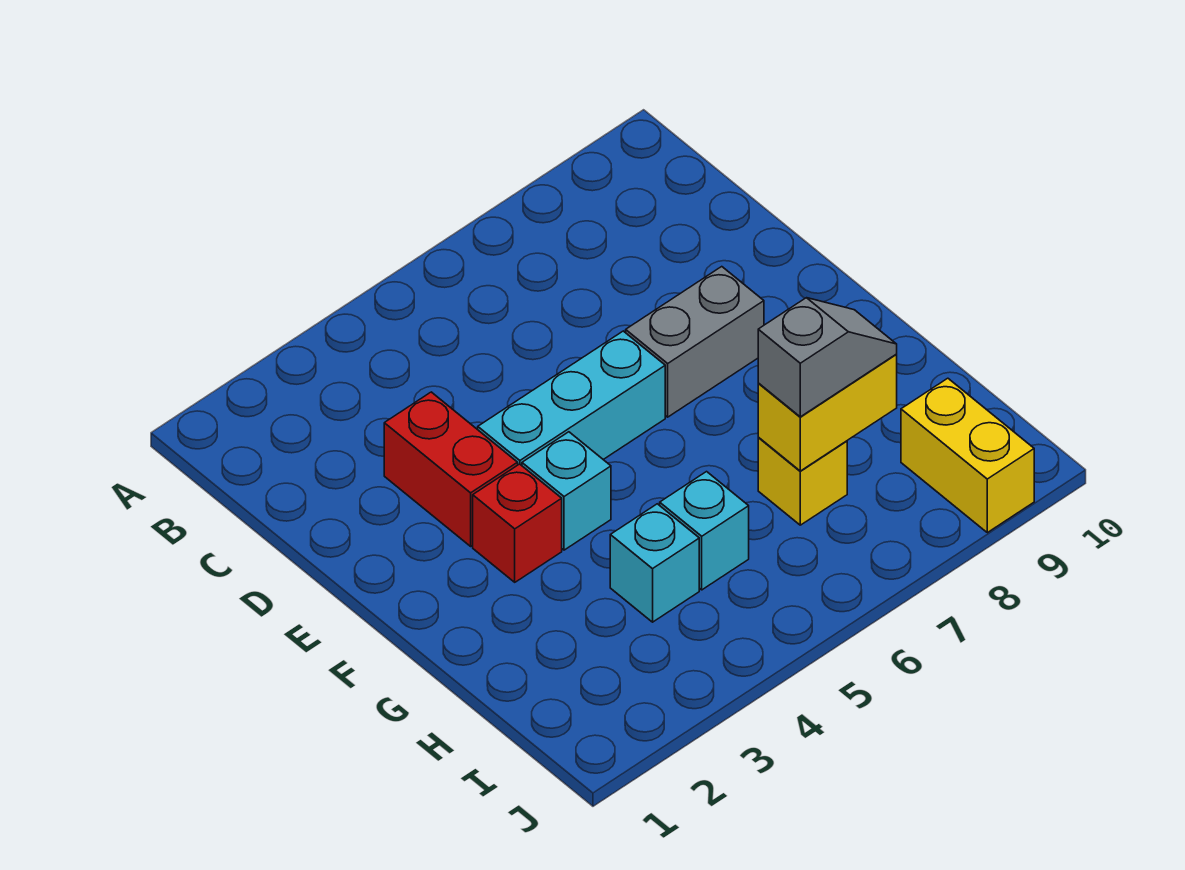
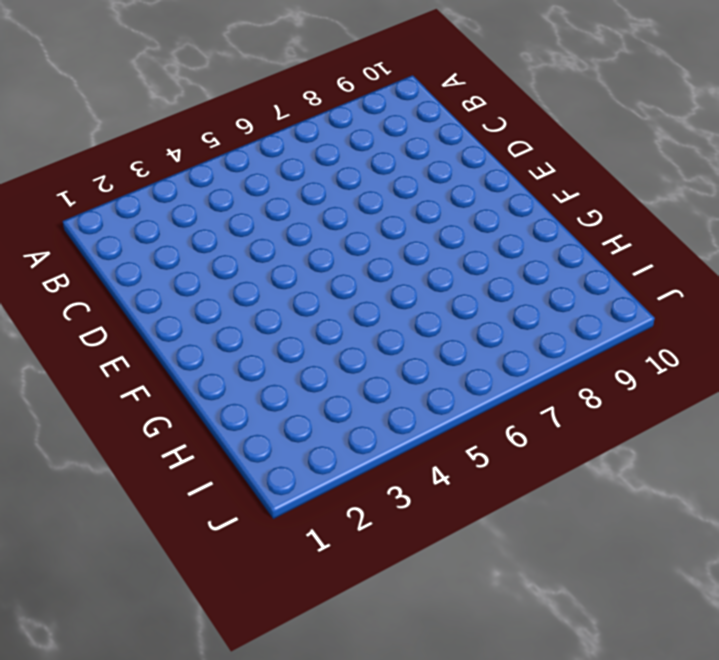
none -> red 1x2 brick [384,392,518,546]
none -> cyan 1x3 brick [478,331,665,465]

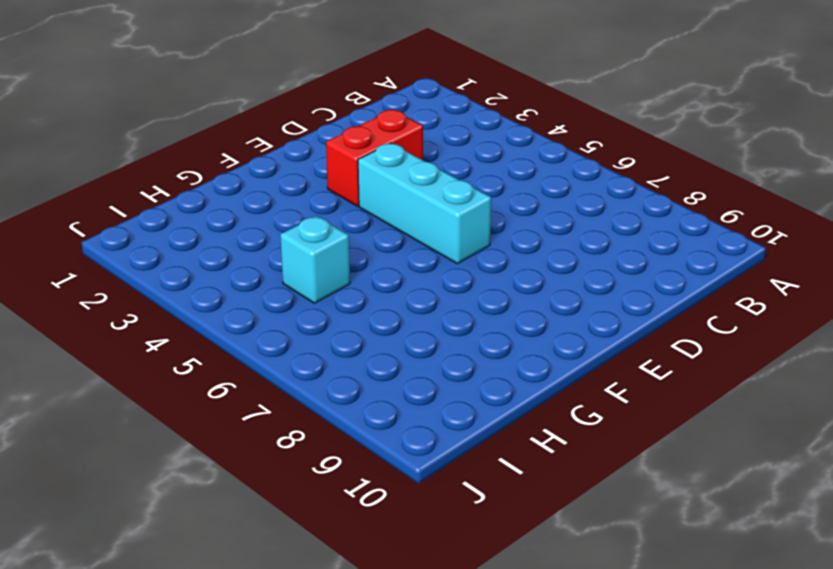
none -> grey 1x2 brick [626,267,764,417]
none -> red 1x1 brick [473,464,562,582]

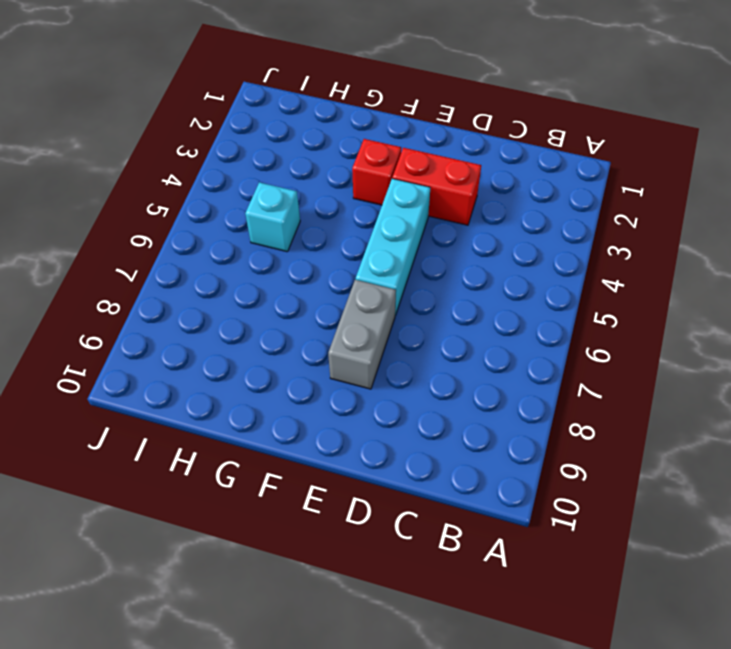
none -> cyan 1x1 brick [522,432,611,550]
none -> cyan 1x1 brick [610,504,699,622]

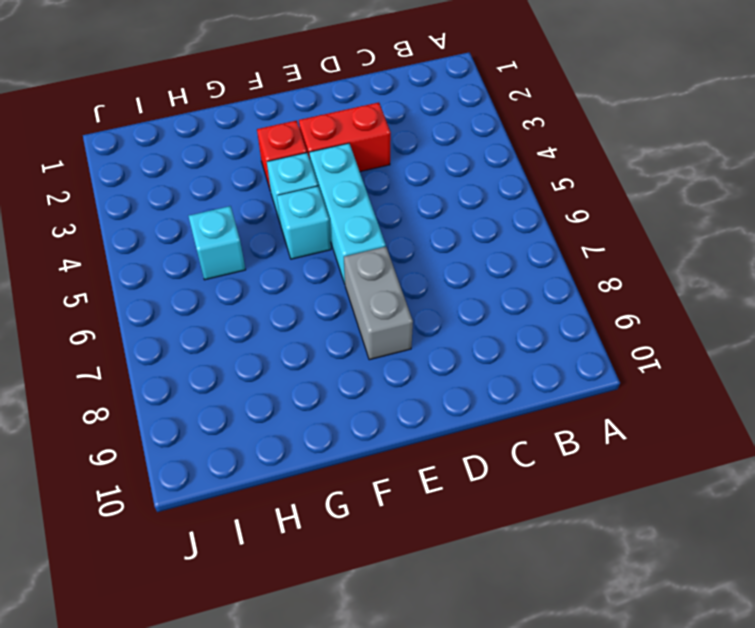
cyan 1x1 brick [277,186,331,259] -> cyan 1x1 brick moved to [610,504,699,622]
none -> yellow 1x1 brick [758,437,847,525]
none -> yellow 1x2 brick [901,378,1034,533]

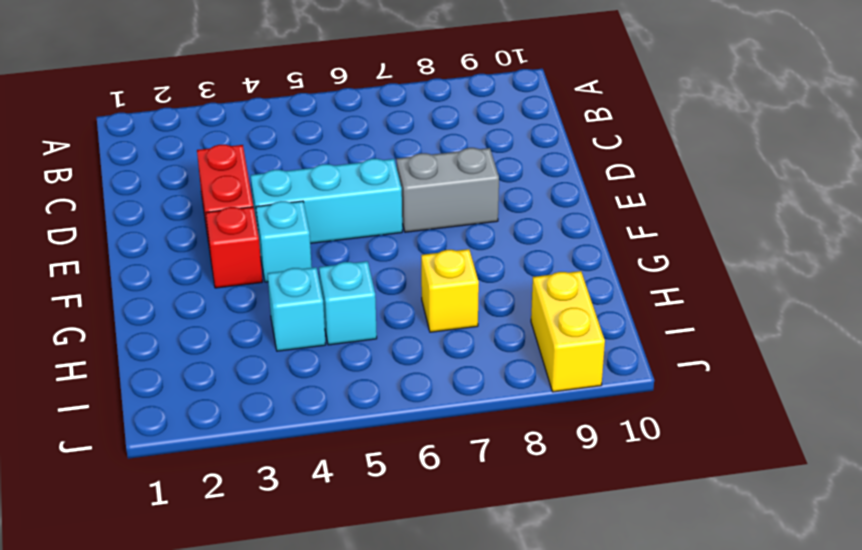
none -> yellow 1x2 brick [758,355,897,471]
none -> grey 1x2 slope [758,298,897,417]

